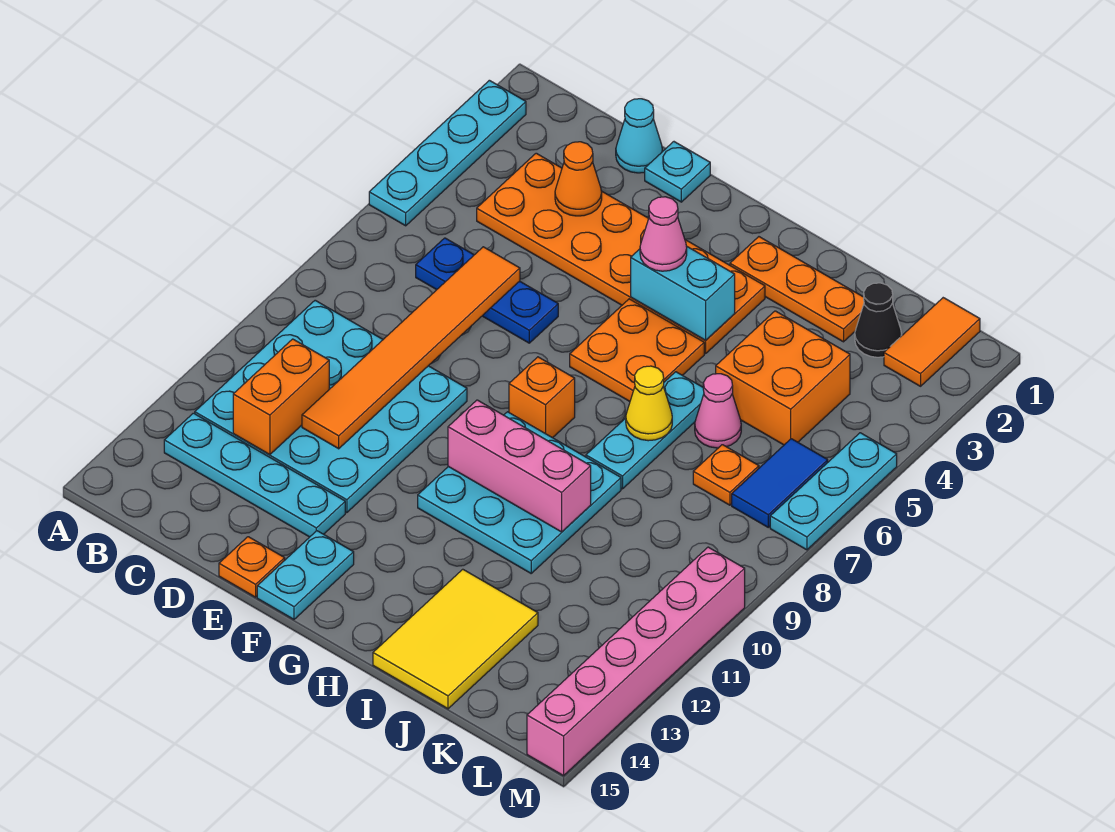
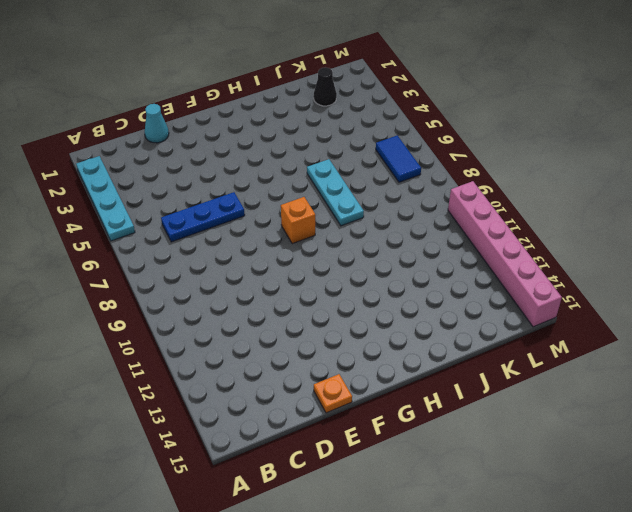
none -> cyan 4x4 plate [195,300,467,513]
none -> cyan 1x4 plate [164,413,345,537]
none -> orange 2x6 plate [477,153,765,354]
none -> cyan 1x1 plate [645,142,710,202]

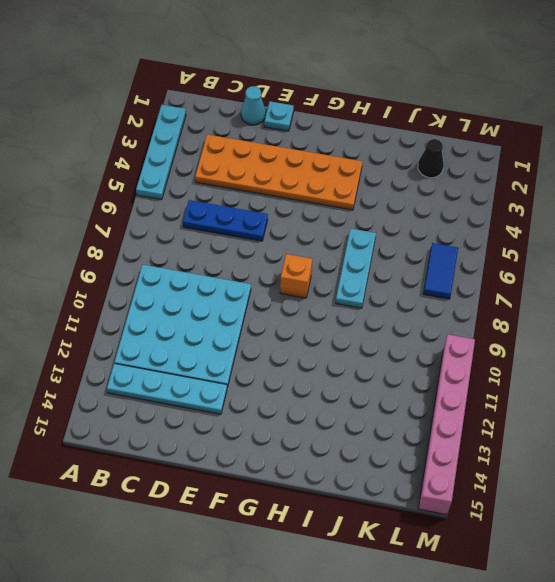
none -> orange 1x1 plate [219,537,285,597]
none -> cyan 1x2 plate [257,531,354,619]
none -> orange 2x2 plate [570,299,704,401]
none -> cyan 3x3 plate [418,412,621,573]

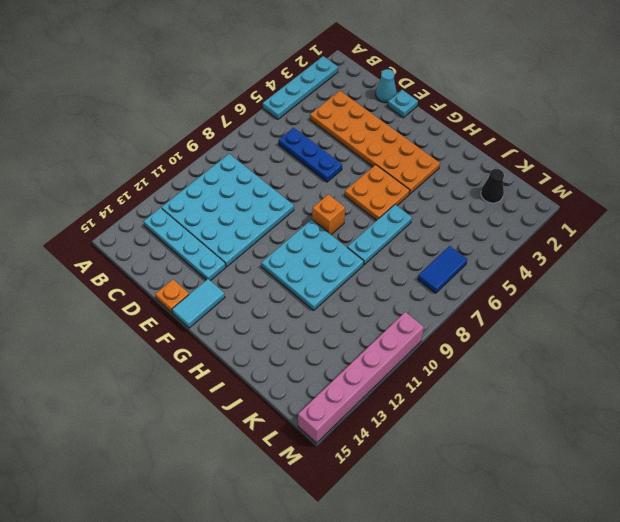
cyan 1x2 tile [172,279,225,328] -> cyan 1x2 plate [257,531,354,619]
none -> orange 1x3 plate [730,237,864,342]
none -> yellow 2x3 tile [373,569,538,709]
none -> orange 2x2 brick [716,311,850,445]
none -> pink 1x1 cone [695,374,741,448]

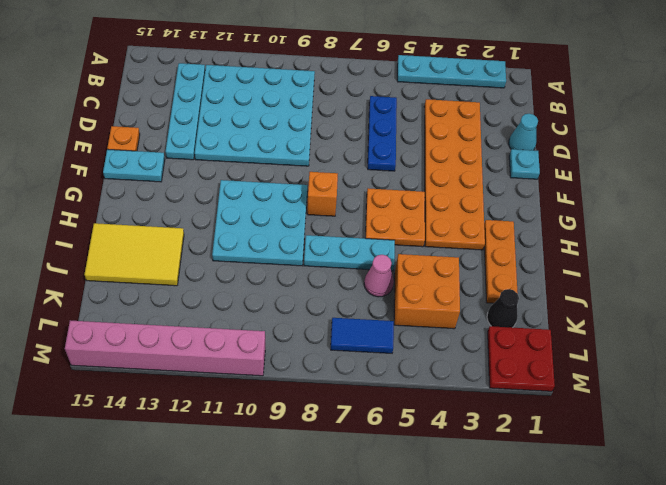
red 2x2 plate [488,326,555,391] -> orange 1x2 tile [884,298,980,386]
none -> orange 1x1 plate [693,445,759,505]
none -> cyan 1x3 plate [770,433,897,550]
none -> orange 1x2 brick [233,339,329,455]
none -> orange 1x1 cone [555,142,602,216]

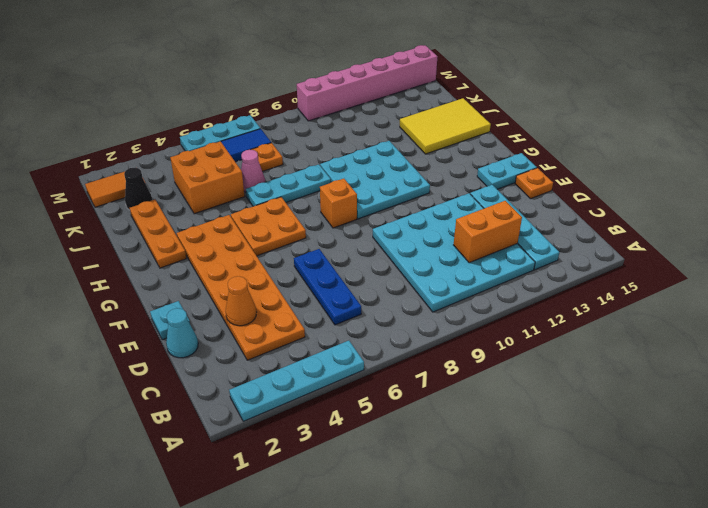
none -> orange 1x6 tile [302,247,520,449]
none -> cyan 1x2 brick [631,246,735,340]
none -> pink 1x3 brick [448,400,591,532]
none -> yellow 1x1 cone [626,366,672,441]

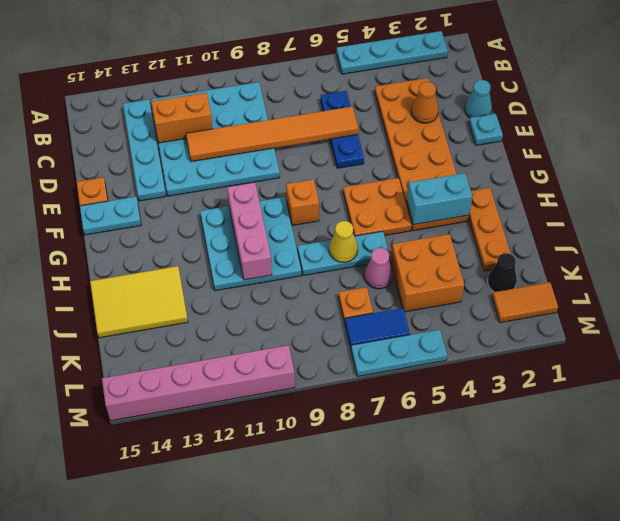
cyan 1x2 brick [407,173,472,225] -> cyan 1x2 brick turned to [631,246,735,340]
none -> pink 1x1 cone [640,197,687,271]

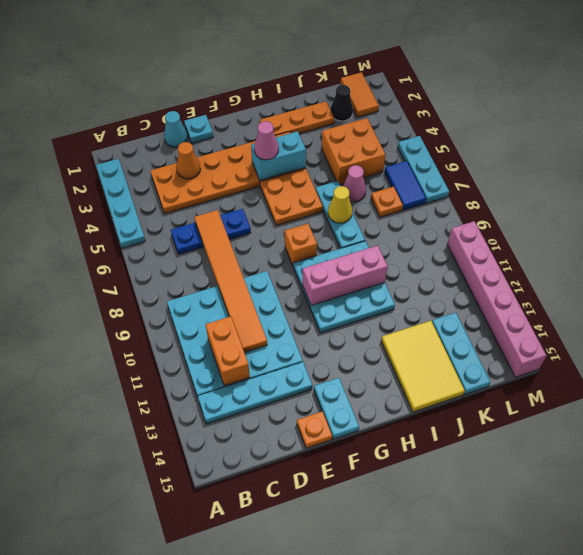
cyan 1x3 plate [432,313,490,394] -> none

